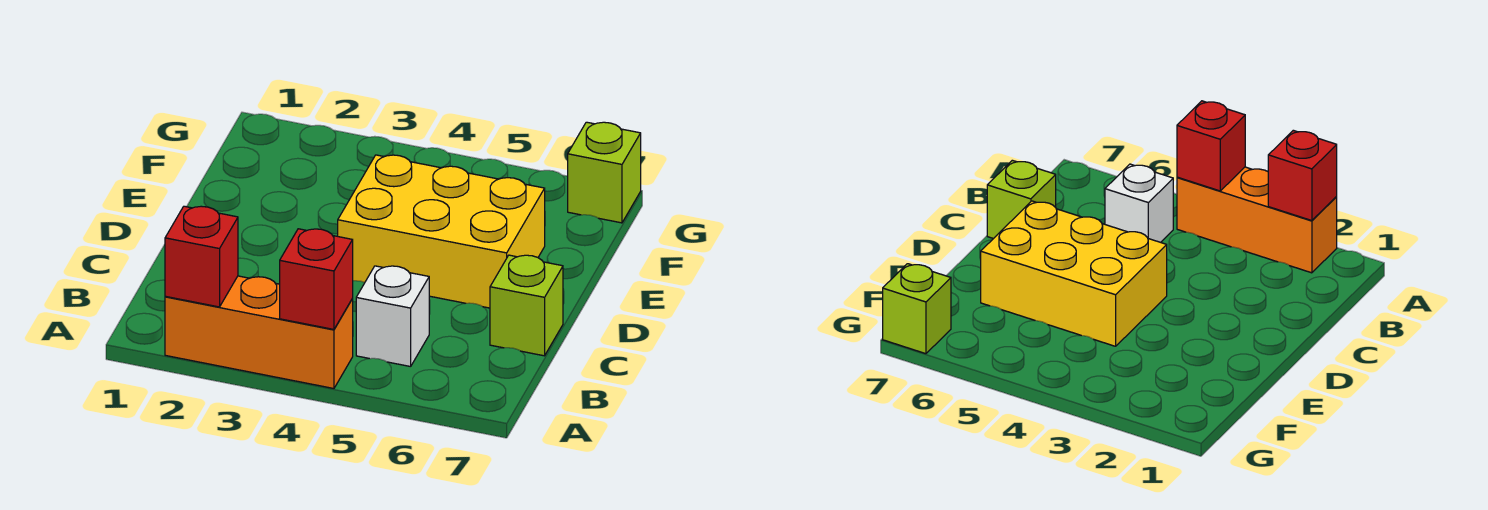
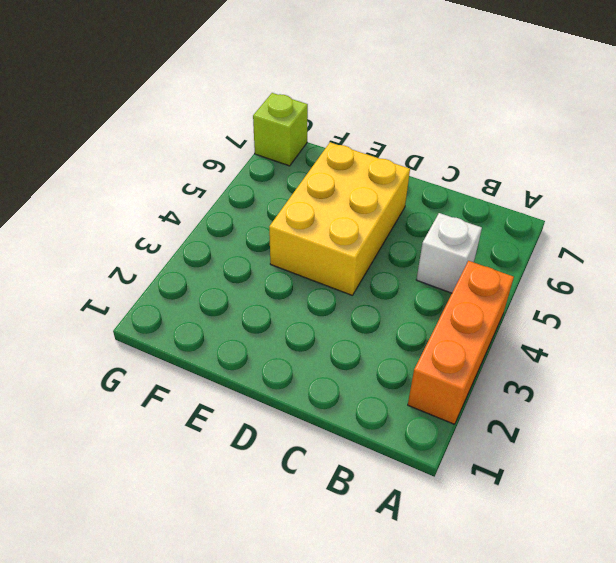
none -> lime 1x1 brick [490,255,563,356]
none -> red 1x1 brick [165,206,238,307]

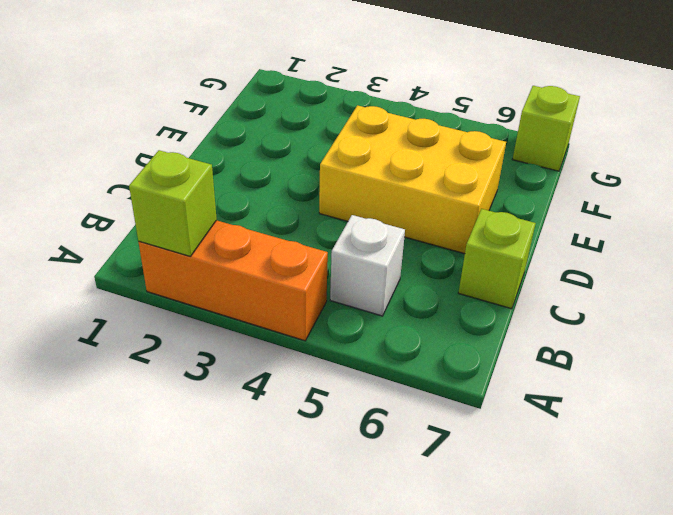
lime 1x1 brick [129,150,217,256] -> red 1x1 brick [165,206,238,307]
none -> red 1x1 brick [280,229,353,329]

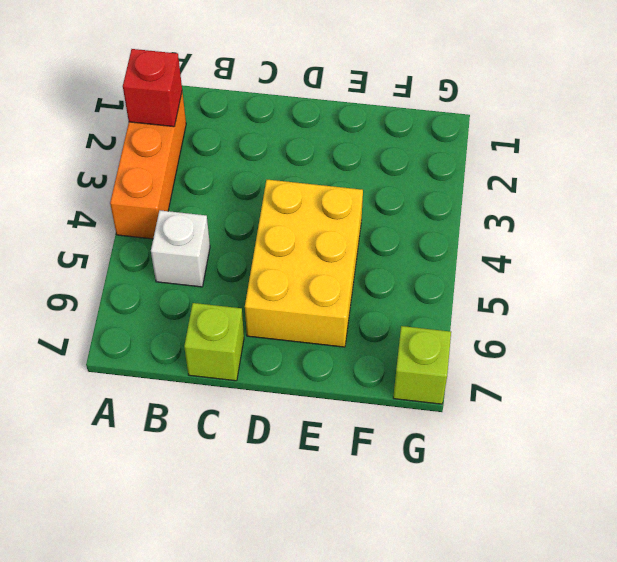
none -> red 1x1 brick [280,229,353,329]

